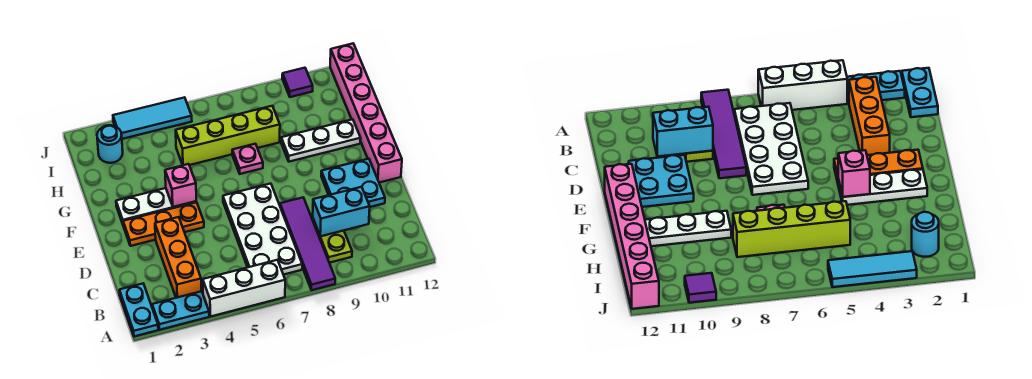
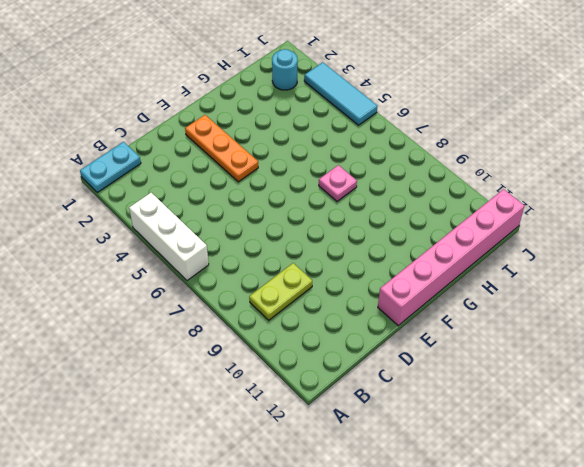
none -> cyan 1x2 plate [152,291,209,330]
none -> purple 1x4 tile [280,198,335,290]
none -> orange 1x3 brick [155,217,201,298]

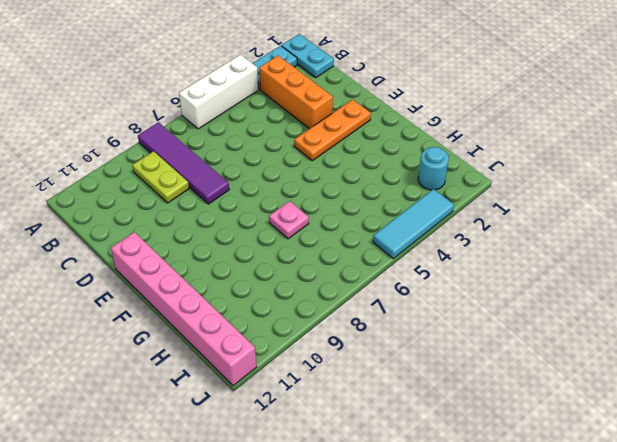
none -> white 2x4 plate [223,184,302,275]
none -> cyan 2x2 plate [321,159,385,207]
none -> white 1x3 plate [116,188,196,224]

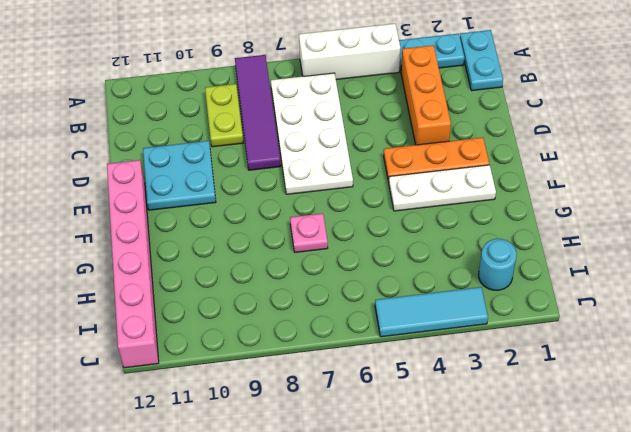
none -> white 1x3 plate [281,119,361,162]
none -> lime 1x4 brick [176,106,280,165]
none -> purple 1x1 tile [282,68,313,97]

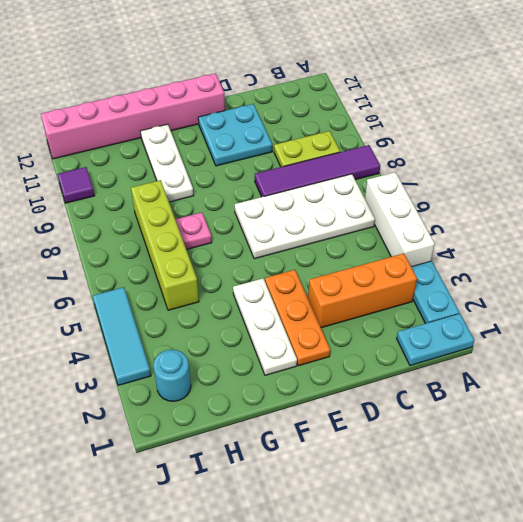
none -> cyan 1x2 brick [313,187,370,236]
none -> pink 1x1 brick [165,164,196,207]

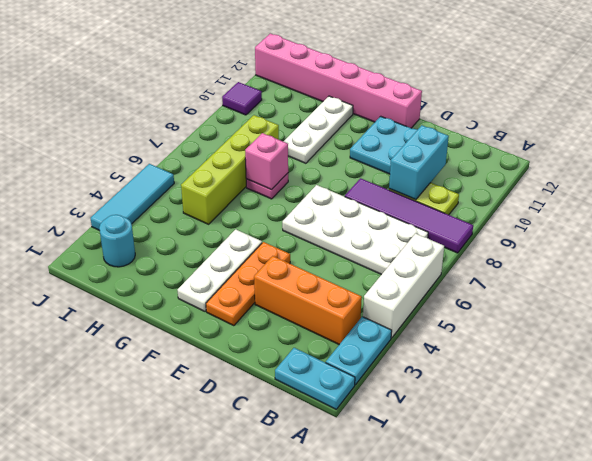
pink 1x1 brick [245,133,288,190] -> pink 1x1 brick moved to [165,164,196,207]

